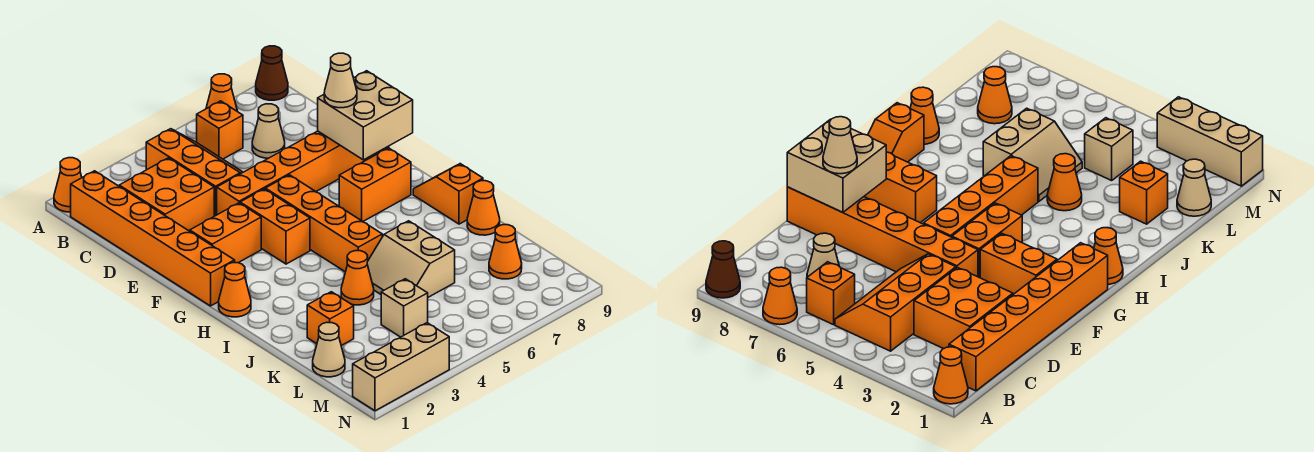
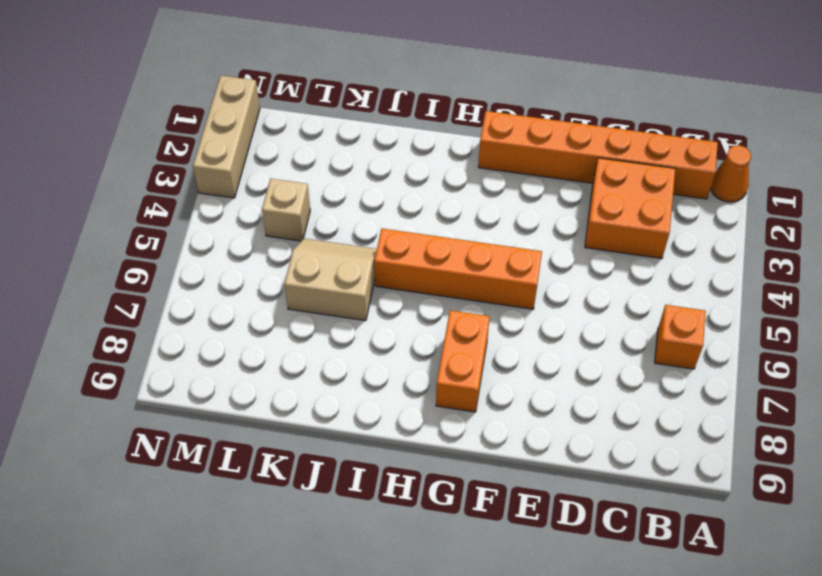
none -> orange 1x1 cone [206,74,238,112]
none -> brown 1x1 cone [256,46,288,100]
none -> orange 2x3 slope [146,129,243,216]

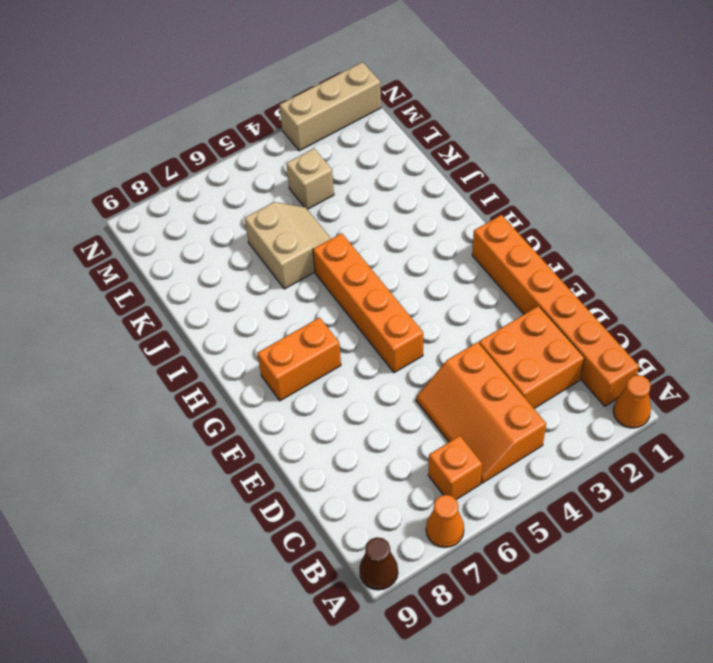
none -> tan 1x1 cone [252,104,285,158]
none -> orange 1x6 brick [217,131,389,215]
none -> orange 1x2 brick [190,203,261,263]

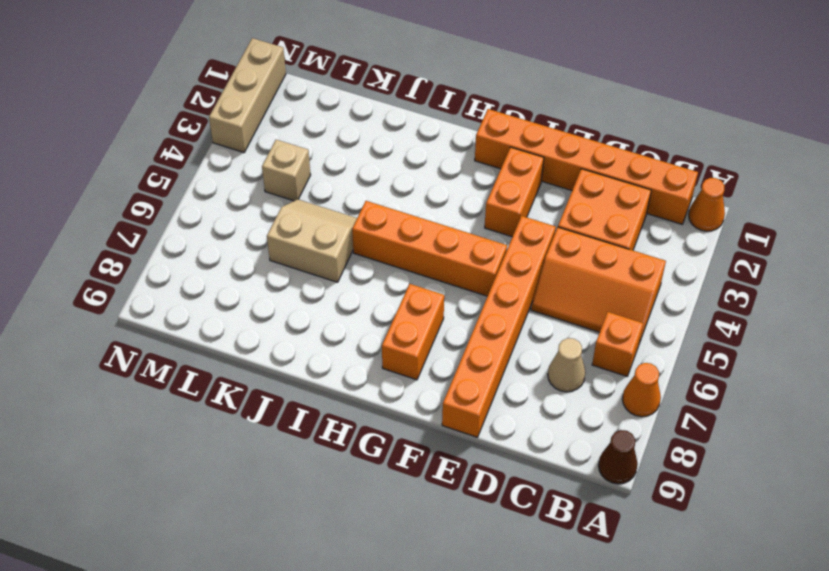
none -> orange 1x2 brick [240,189,310,264]
none -> orange 1x1 cone [219,263,251,317]
none -> orange 1x2 slope [413,164,483,224]

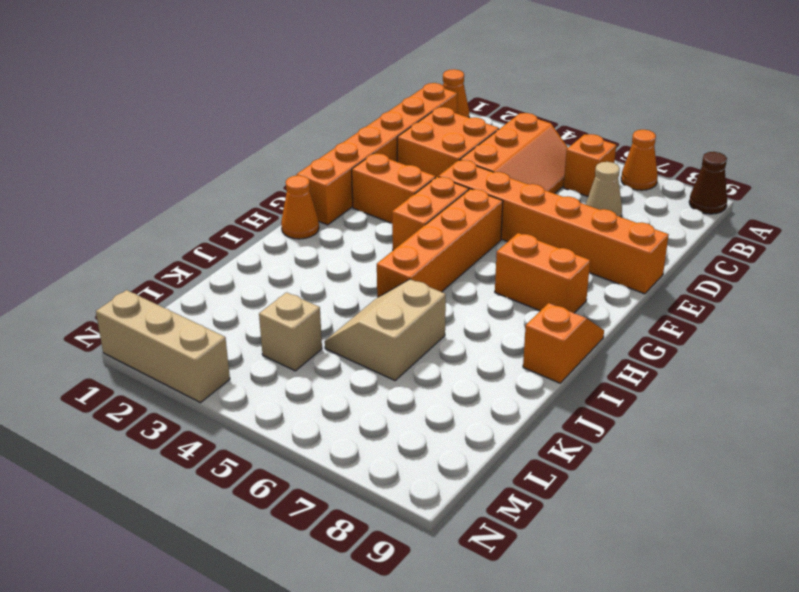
none -> orange 1x1 cone [341,251,374,305]
none -> orange 1x1 cone [467,181,500,235]
none -> orange 1x1 brick [307,292,354,346]

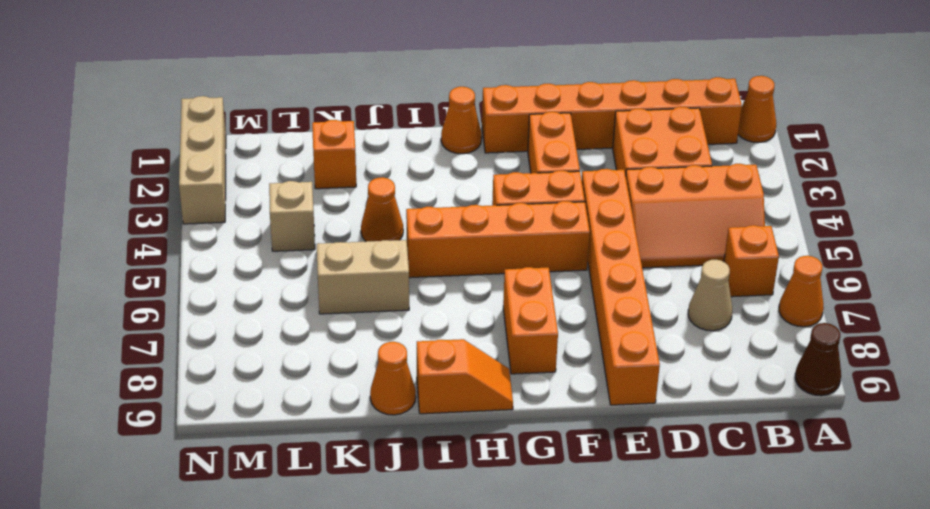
none -> tan 1x1 cone [313,322,345,377]
none -> orange 1x1 cone [489,225,522,279]
none -> tan 2x2 brick [318,71,413,160]

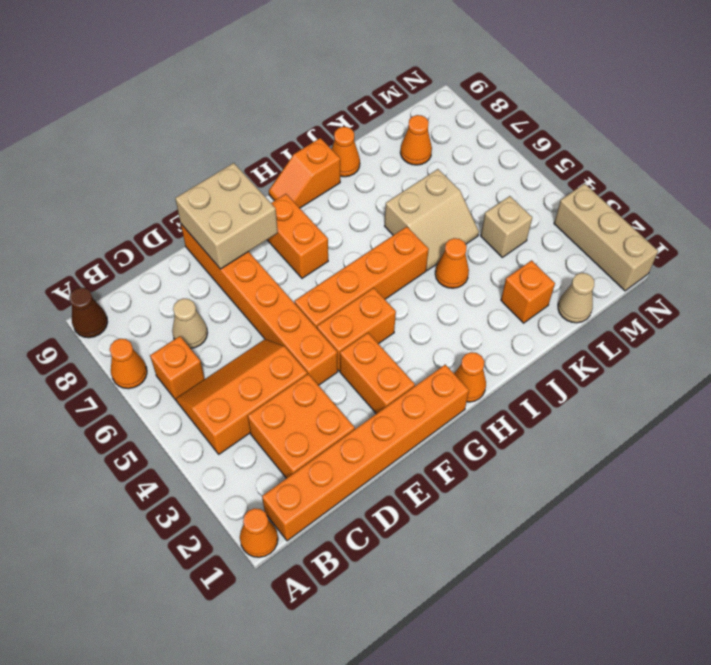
none -> tan 1x1 cone [324,53,357,108]

